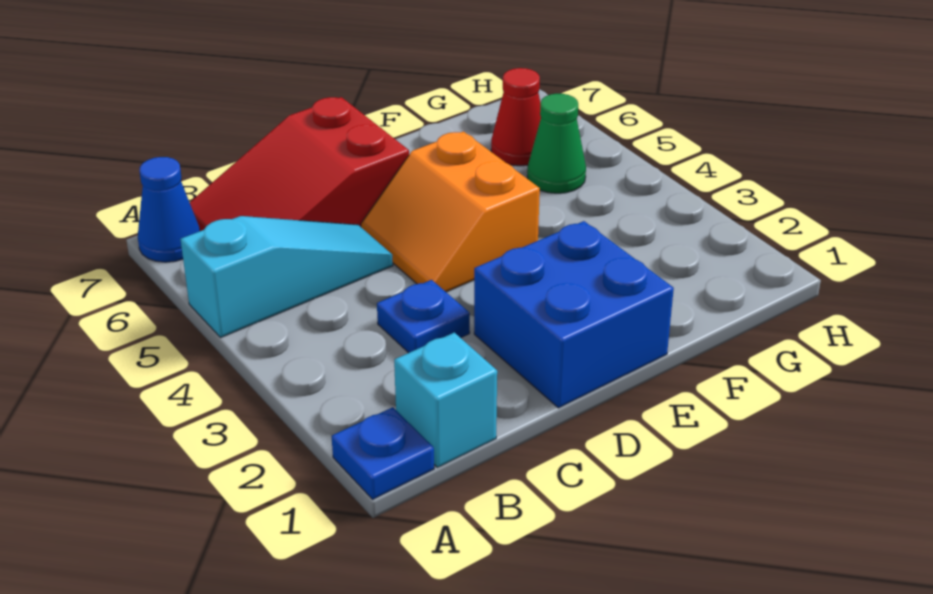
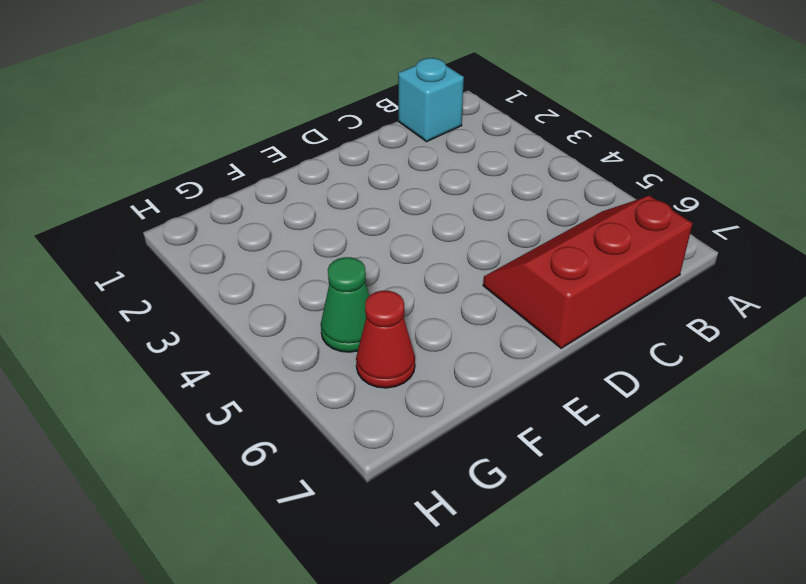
red 2x3 slope [483,196,693,348] -> red 2x3 slope turned to [190,97,409,231]
none -> blue 1x1 plate [332,407,434,499]
none -> cyan 1x3 slope [181,216,393,338]

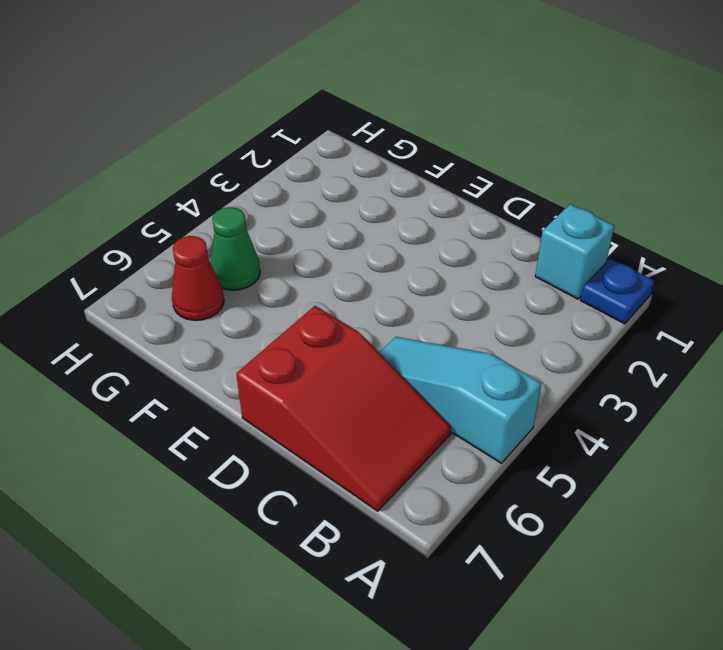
none -> blue 1x1 cone [138,157,200,262]
none -> blue 1x1 plate [377,280,470,353]

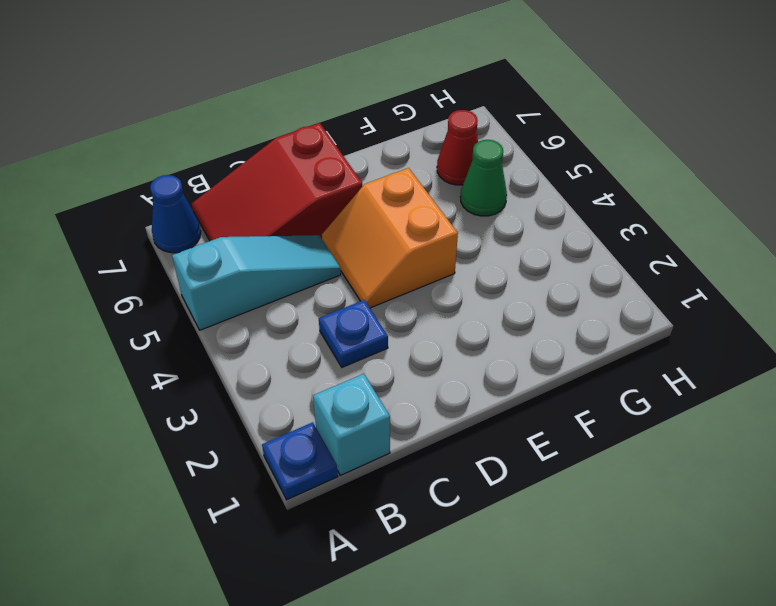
none -> blue 2x2 brick [474,221,674,408]

